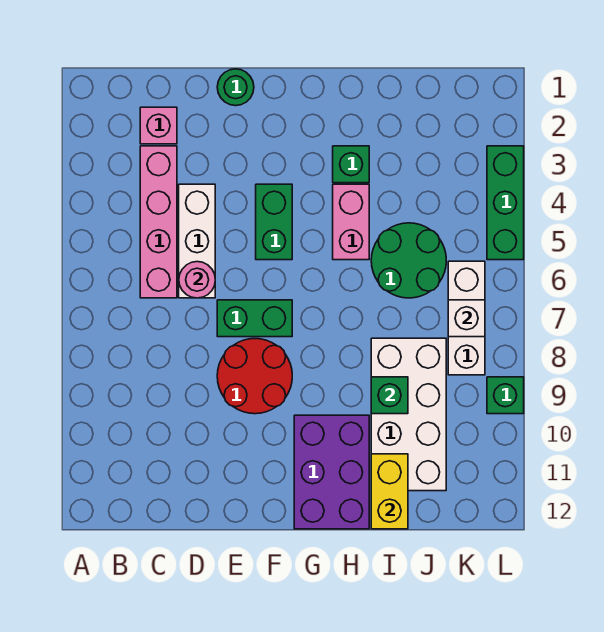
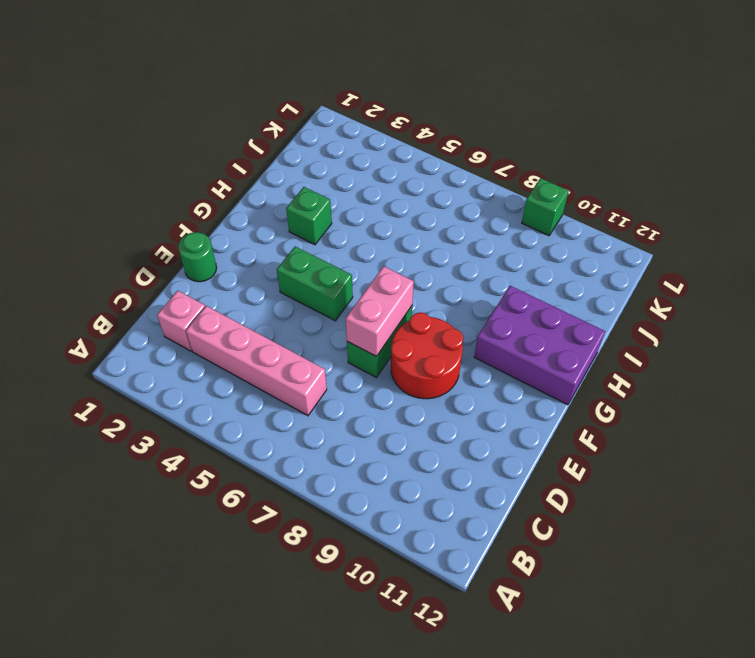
pink 1x2 brick [346,266,414,357] -> pink 1x2 brick turned to [333,184,369,260]
none -> white 1x3 brick [179,184,215,298]
none -> green 2x2 round brick [371,223,446,298]
none -> white 2x4 brick [371,338,446,491]

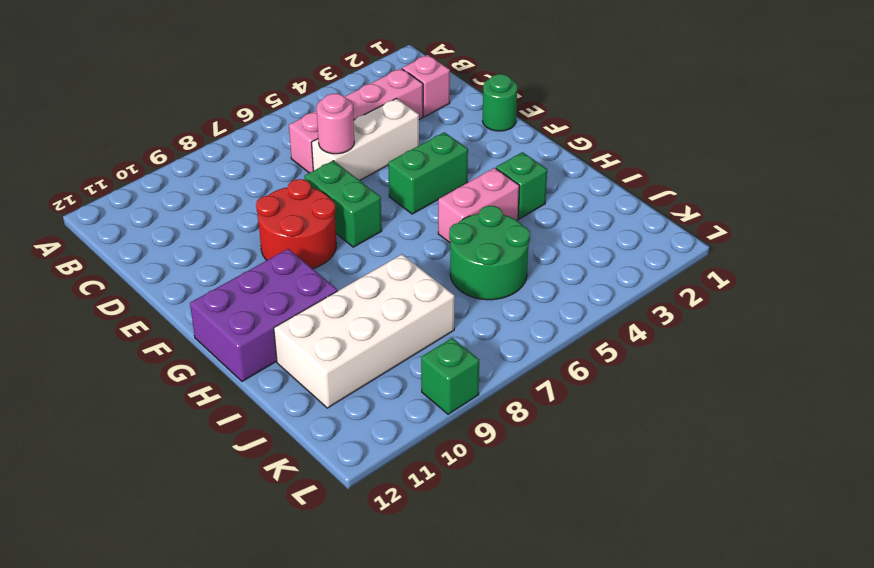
none -> white 1x3 brick [448,261,485,375]
none -> green 1x3 brick [487,146,524,260]
none -> green 1x1 brick [371,377,408,414]

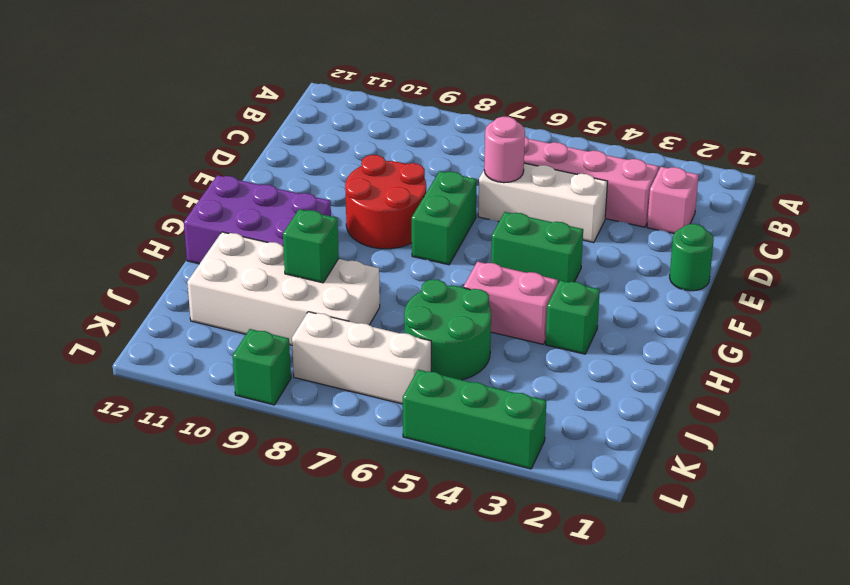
none -> yellow 1x2 brick [371,454,408,529]
none -> white 1x1 brick [448,300,485,337]

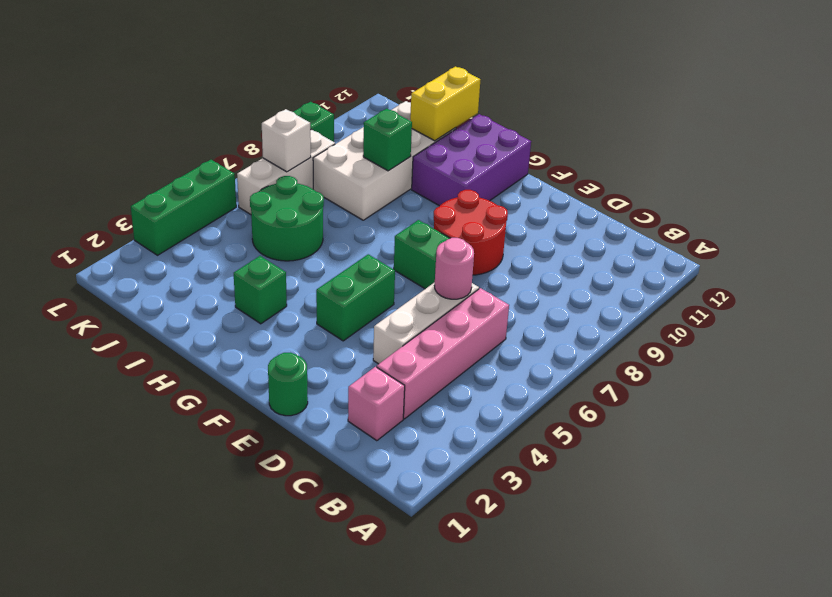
none -> pink 1x2 brick [333,184,369,260]

